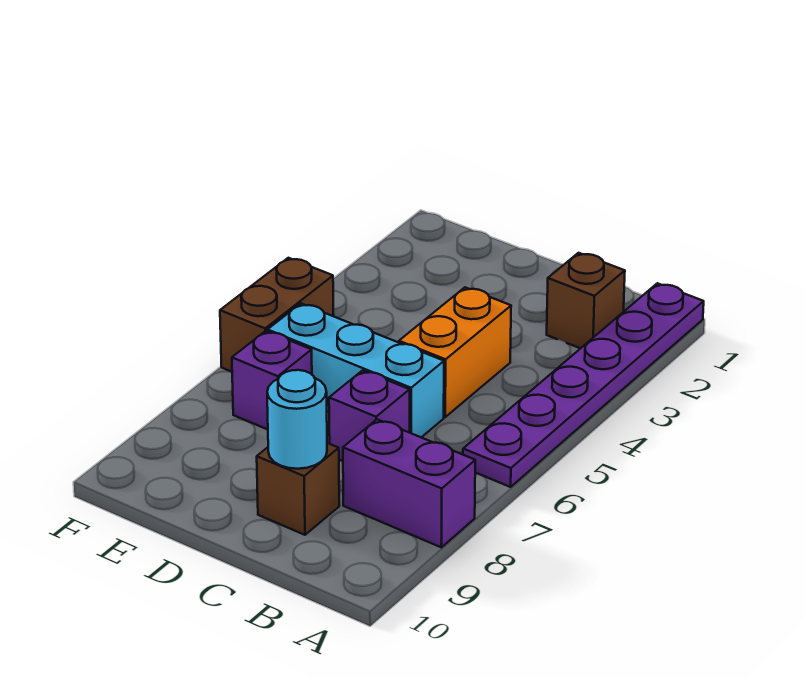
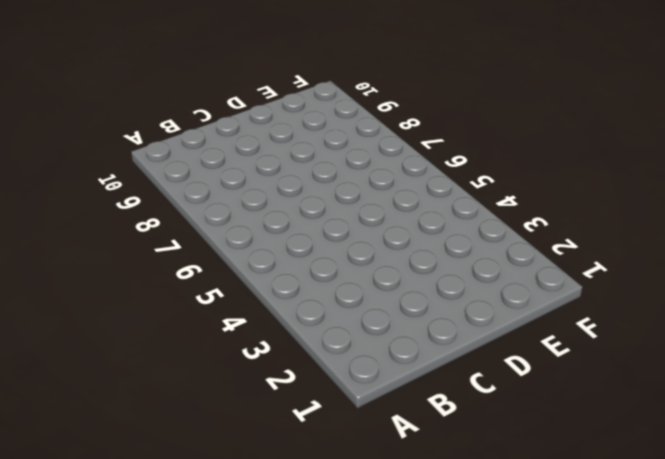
none -> purple 1x6 plate [463,283,704,487]
none -> purple 1x2 brick [343,419,475,547]

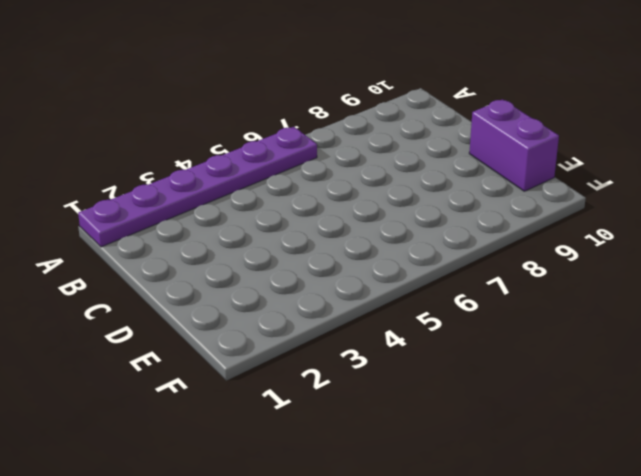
purple 1x2 brick [469,99,559,191] -> purple 1x2 brick moved to [343,419,475,547]
none -> brown 1x1 brick [547,253,625,348]
none -> orange 1x2 brick [399,287,511,417]

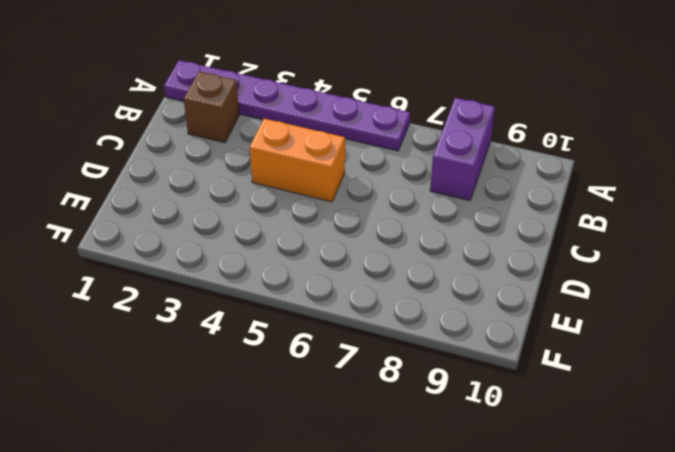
none -> cyan 1x3 brick [268,304,444,437]
none -> purple 1x1 brick [329,370,410,461]

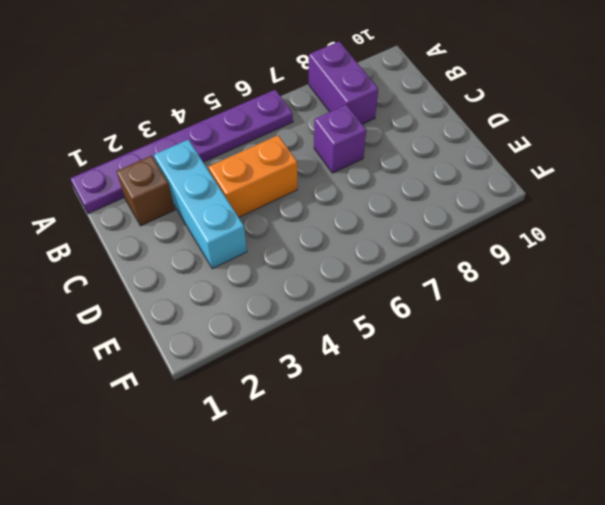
cyan 1x3 brick [154,140,247,269] -> cyan 1x3 brick moved to [268,304,444,437]
none -> brown 1x1 brick [257,443,339,535]
none -> purple 1x1 brick [232,331,312,430]

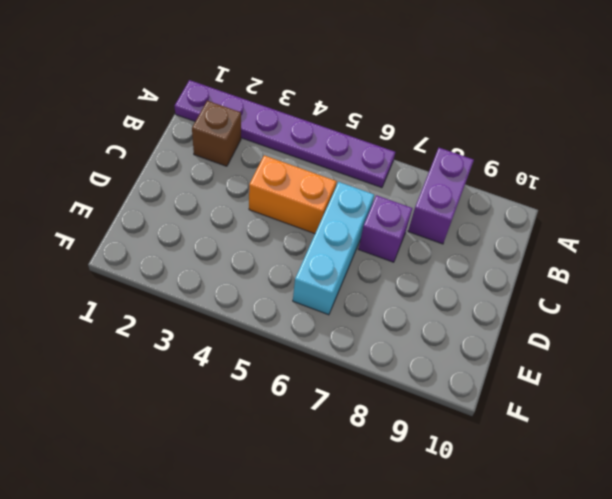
none -> brown 1x1 brick [257,443,339,535]
none -> purple 1x1 brick [232,331,312,430]

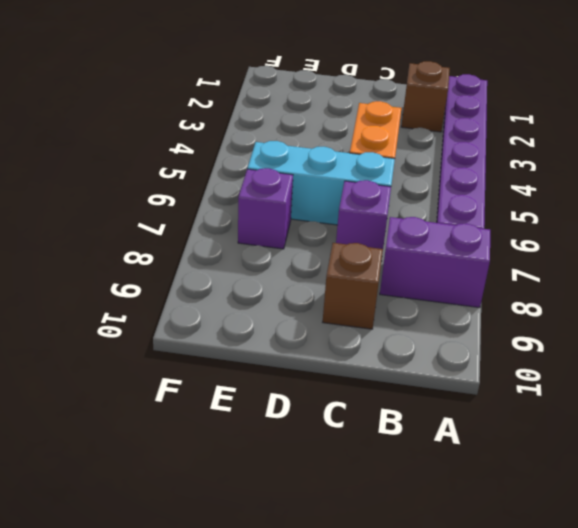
none -> brown 1x2 brick [220,258,334,372]
none -> cyan 1x1 round brick [267,370,327,469]

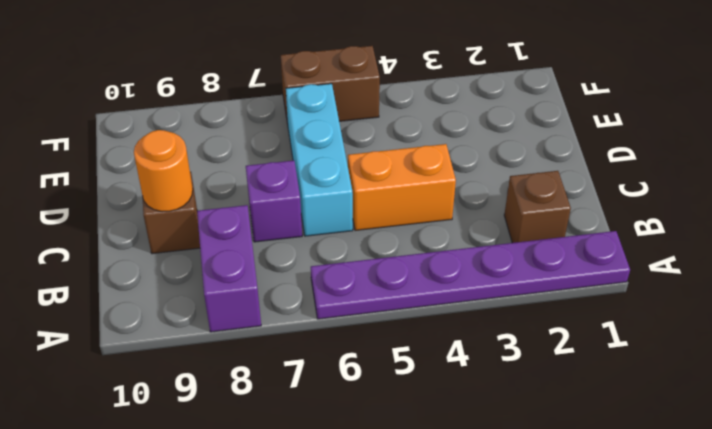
orange 1x1 round brick [134,130,193,211] -> cyan 1x1 round brick [267,370,327,469]
none -> purple 1x1 brick [232,331,312,430]

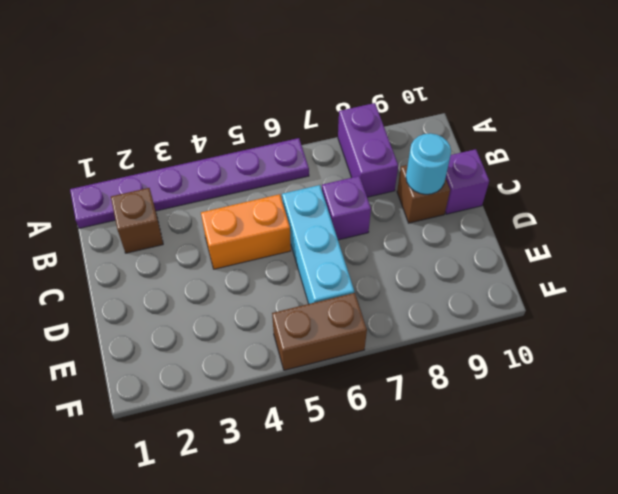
purple 1x1 brick [445,149,489,214] -> purple 1x1 brick moved to [232,331,312,430]

